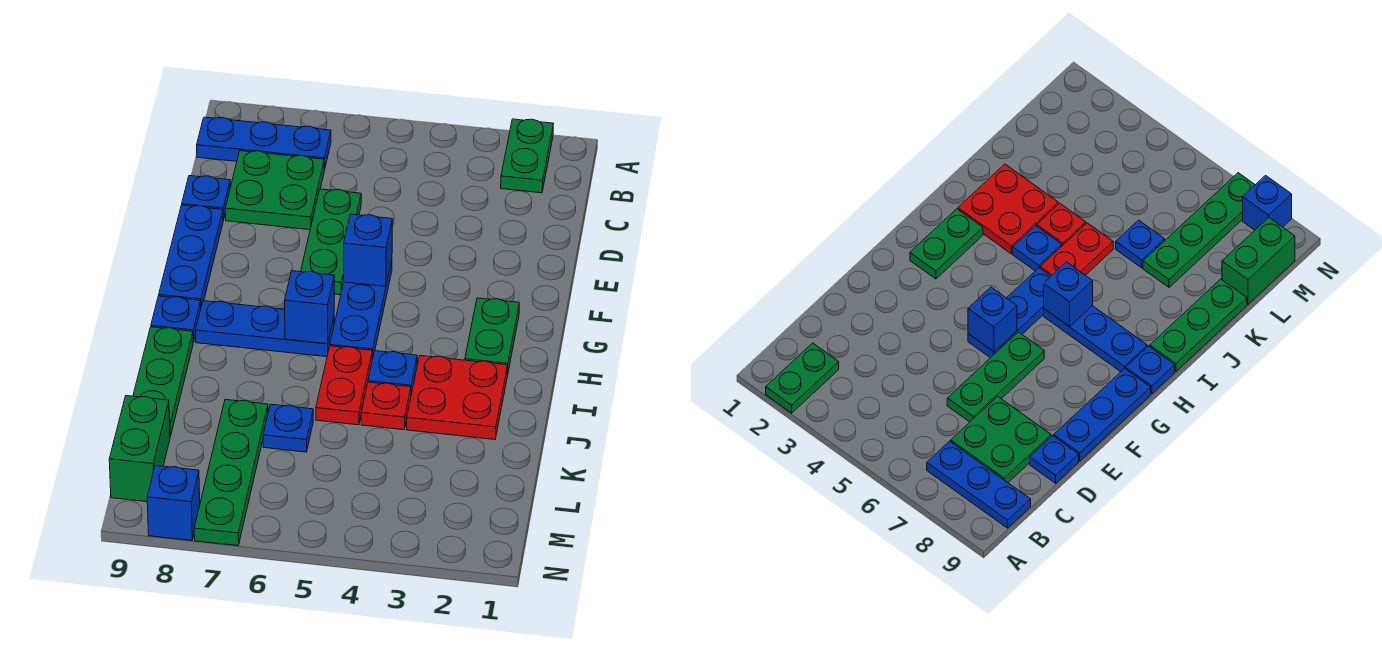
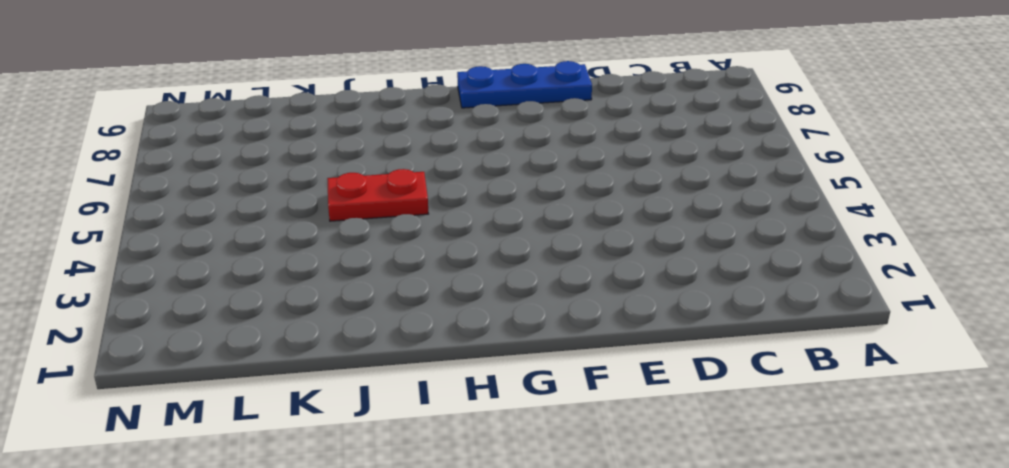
none -> green 1x2 plate [501,119,553,193]
none -> blue 1x3 plate [197,117,331,170]
none -> green 2x2 plate [225,151,324,230]

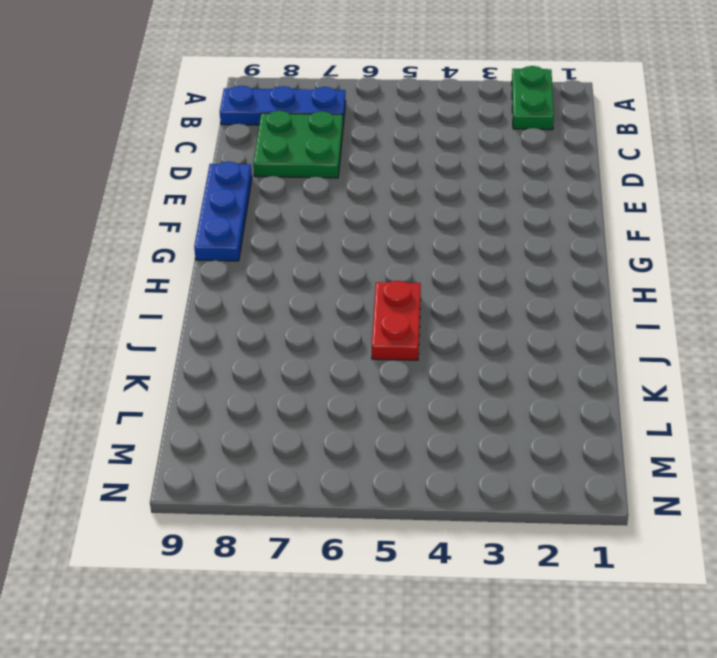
none -> green 1x3 plate [301,189,361,295]
none -> blue 1x1 plate [182,176,230,221]
none -> blue 1x3 plate [330,261,392,360]

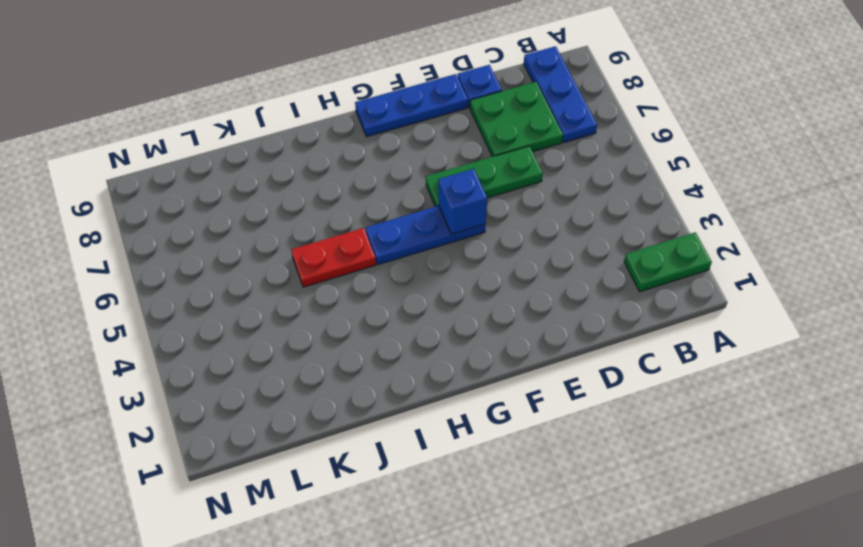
none -> green 1x2 plate [465,298,519,376]
none -> blue 1x3 plate [196,301,334,357]
none -> blue 1x1 plate [151,296,201,342]

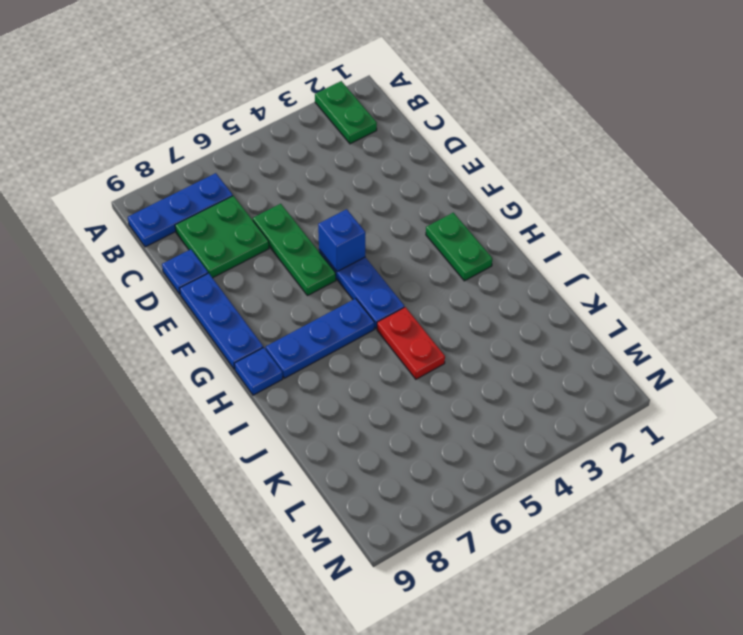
none -> red 2x2 plate [407,356,508,439]
none -> blue 1x1 plate [368,351,417,395]
none -> green 1x3 plate [133,327,193,437]

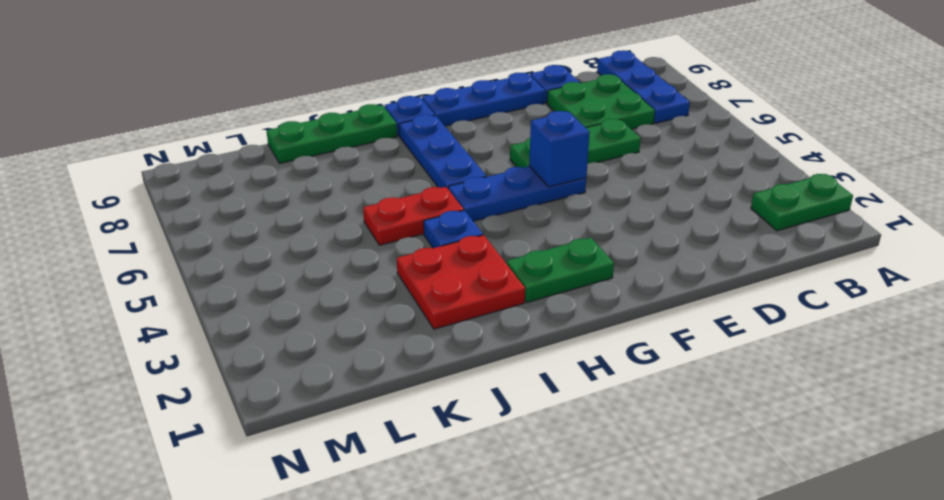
none -> red 1x1 plate [361,382,411,430]
none -> blue 1x1 plate [263,404,313,452]
none -> green 1x4 plate [194,400,268,546]

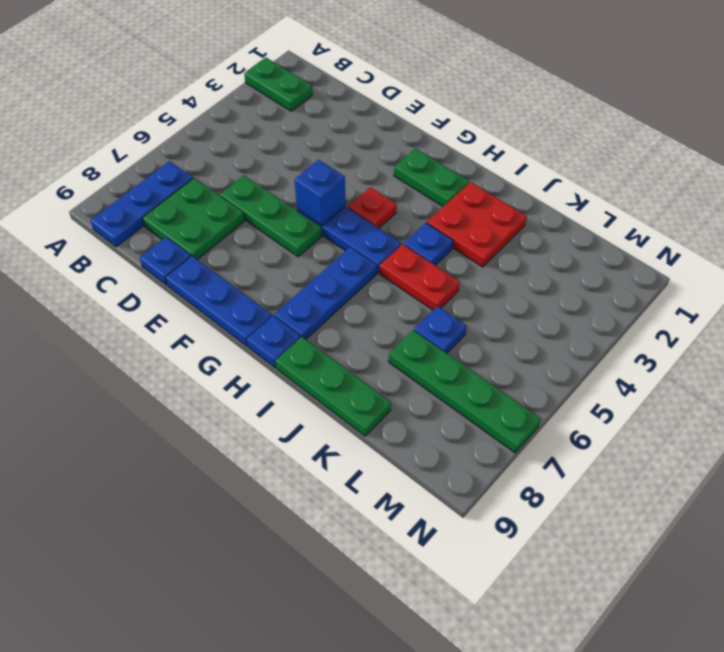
red 1x1 plate [348,187,396,228] -> red 1x1 plate moved to [361,382,411,430]
none -> green 1x2 brick [109,396,170,502]
none -> blue 1x1 brick [147,466,200,541]
none -> blue 1x1 brick [285,271,334,344]

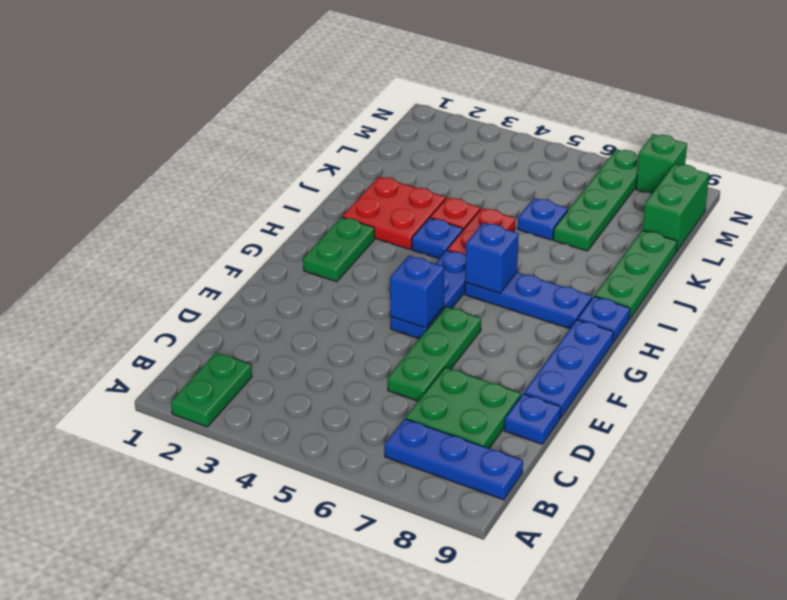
green 1x1 brick [636,134,687,194] -> blue 1x1 brick [147,466,200,541]

